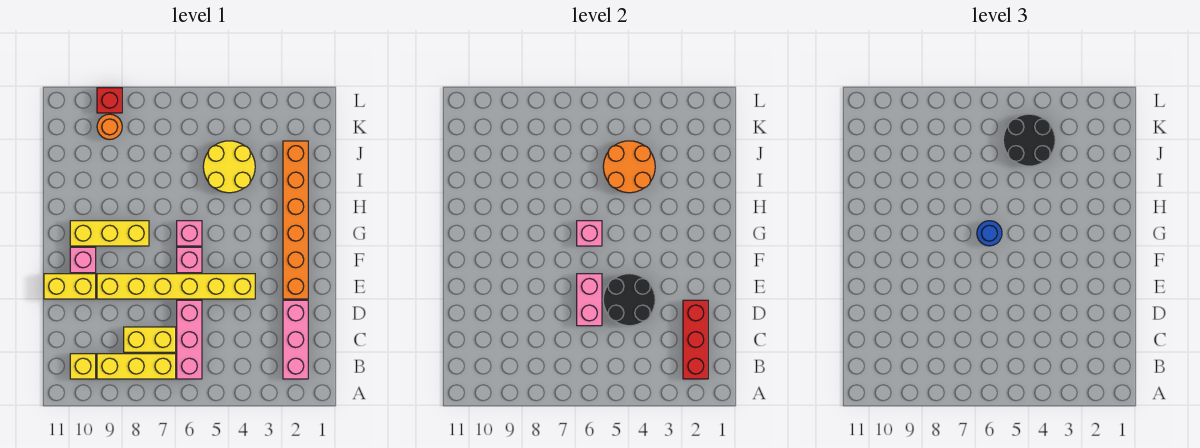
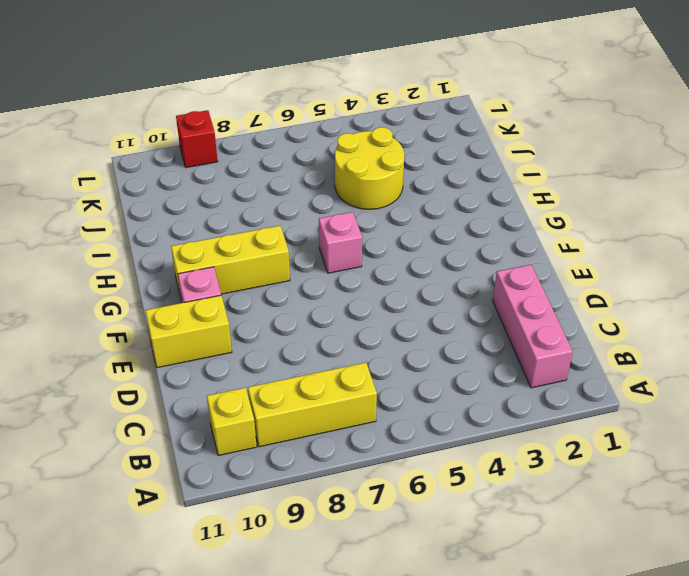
none -> pink 1x3 brick [177,300,202,379]
none -> yellow 1x2 brick [124,327,176,352]
none -> orange 1x6 brick [283,141,308,299]

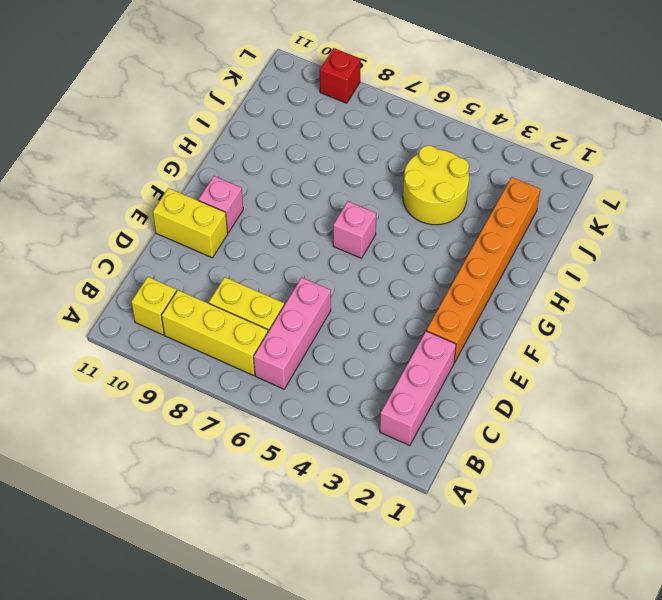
none -> yellow 1x6 brick [97,274,255,299]
none -> pink 1x1 brick [177,247,202,273]
none -> yellow 1x3 brick [70,221,149,246]

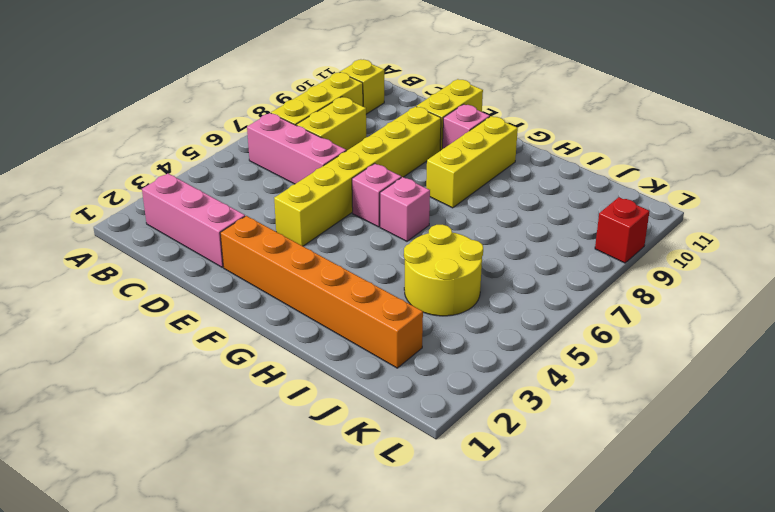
none -> orange 1x1 round brick [97,114,122,140]
none -> red 1x3 brick [683,300,708,379]
none -> black 2x2 round brick [603,274,655,326]

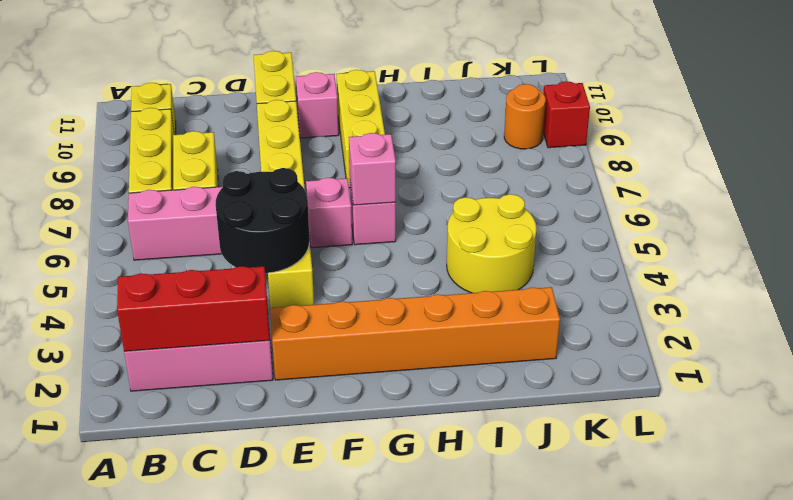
none -> pink 1x2 brick [577,274,602,326]
none -> orange 2x2 round brick [603,141,655,193]
none -> blue 1x1 round brick [977,221,1002,246]

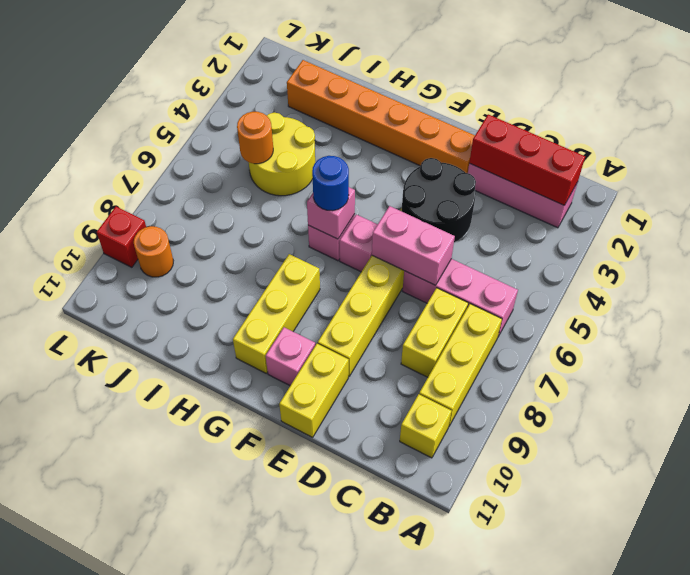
orange 1x1 round brick [237,112,273,164] -> orange 2x2 round brick [603,141,655,193]
none -> black 2x2 round brick [1003,114,1055,166]

